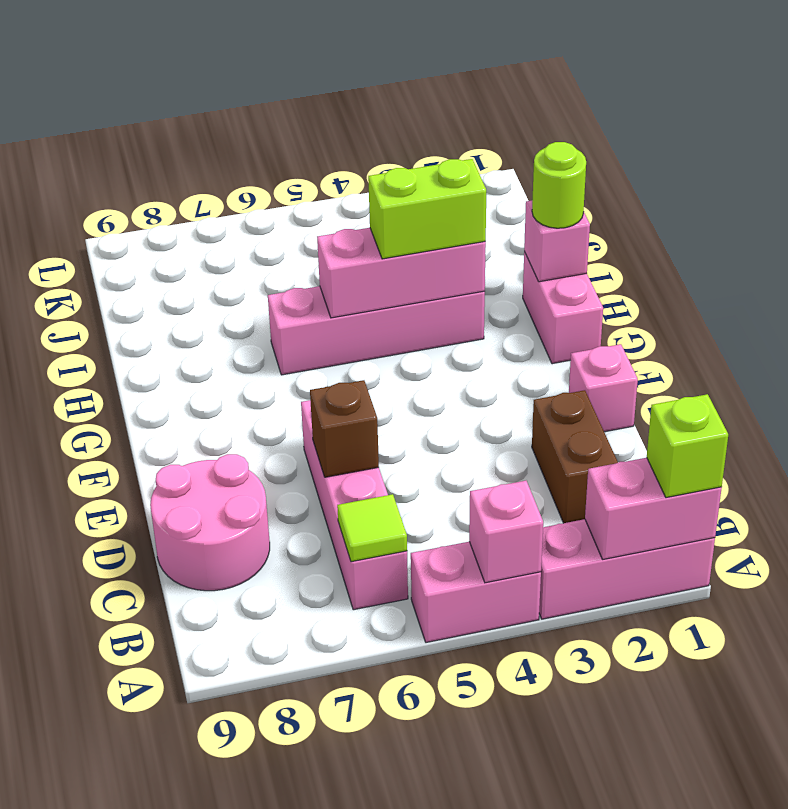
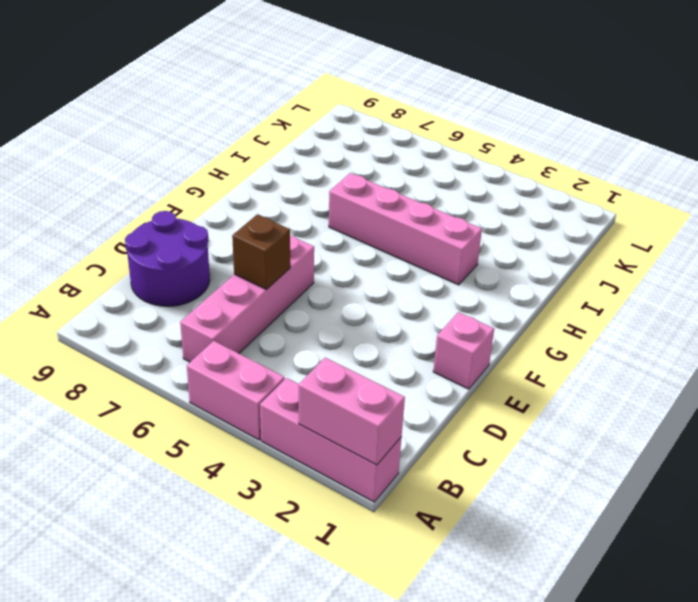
purple 2x2 round brick [125,211,210,306] -> pink 2x2 round brick [150,454,270,591]
none -> brown 1x2 brick [532,390,618,523]
none -> pink 1x2 brick [523,252,603,364]
none -> pink 1x1 brick [469,481,543,583]

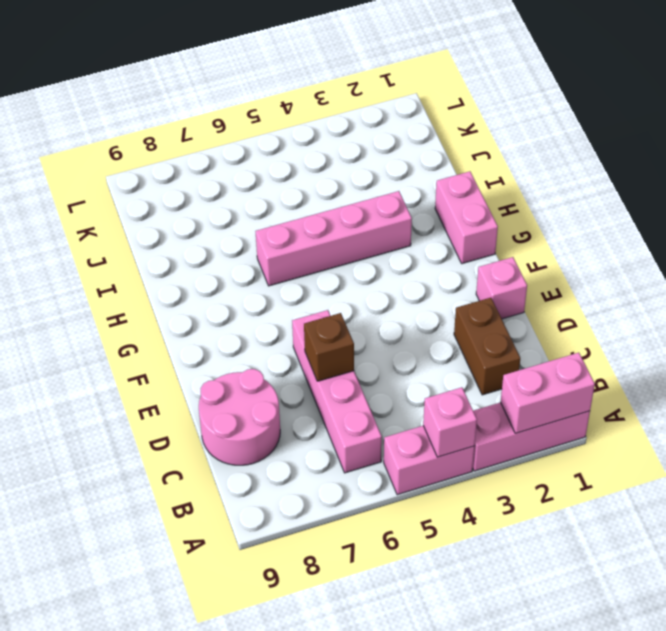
none -> lime 1x1 tile [337,494,407,562]
none -> pink 1x1 brick [524,201,590,282]
none -> pink 1x3 brick [317,228,486,318]

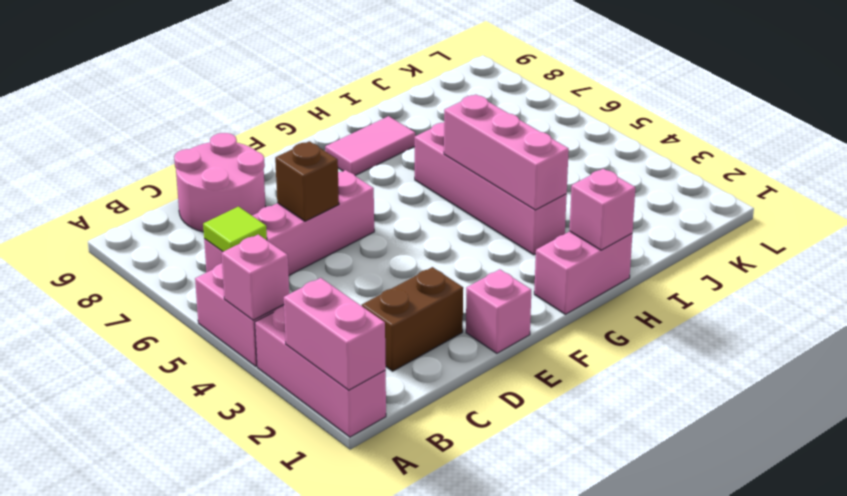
pink 1x2 tile [325,116,415,175] -> none
none -> lime 1x1 brick [647,394,728,498]
none -> lime 1x1 round brick [532,142,586,228]
none -> lime 1x2 brick [368,159,486,259]

